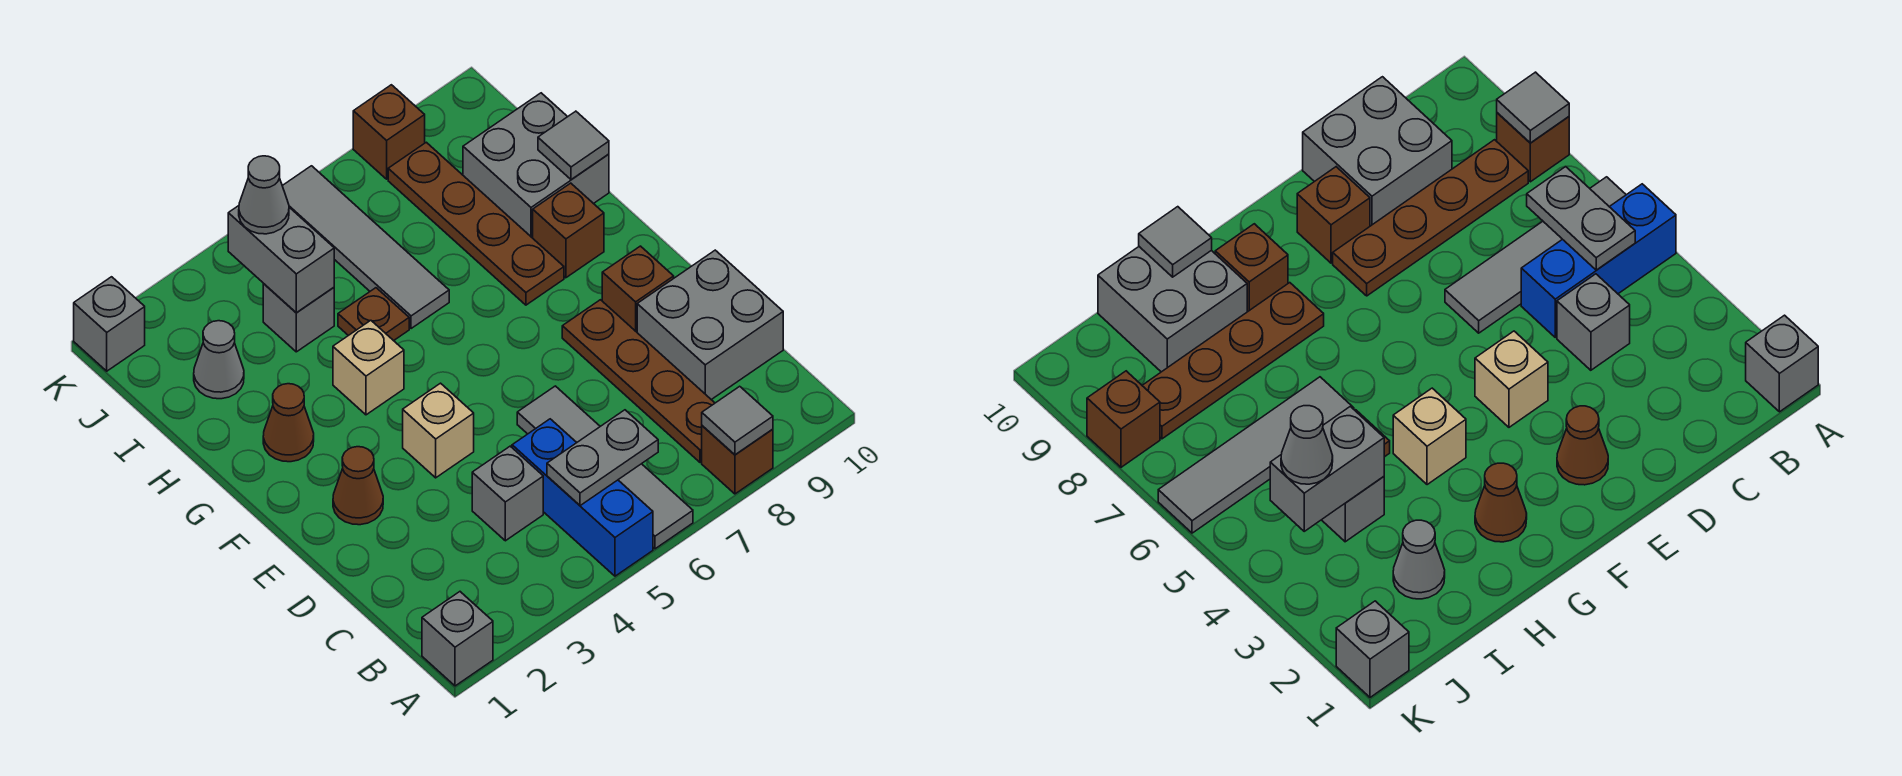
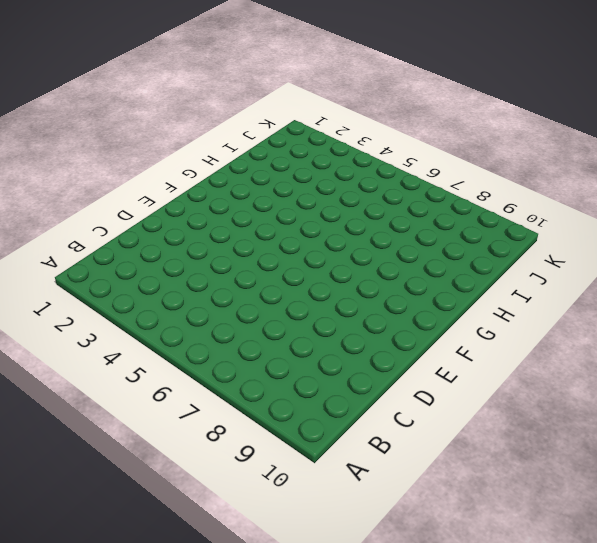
none -> grey 1x1 brick [422,592,493,686]
none -> blue 1x3 brick [512,419,653,576]
none -> grey 1x4 tile [517,386,693,549]

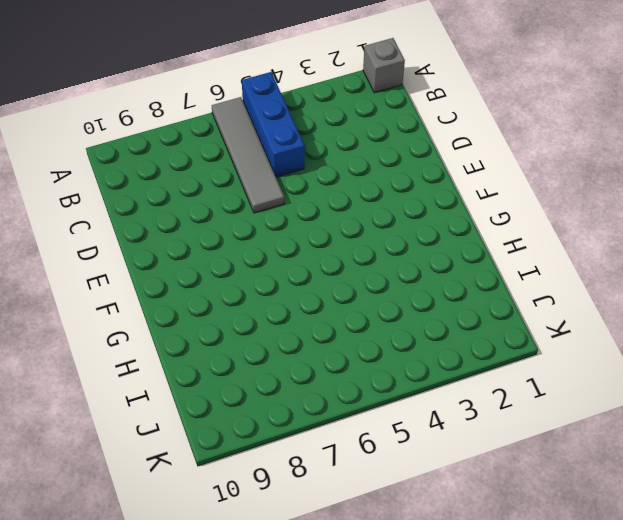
none -> brown 1x1 brick [702,426,773,494]
none -> brown 1x4 plate [562,300,715,462]
none -> grey 1x1 brick [472,446,543,541]

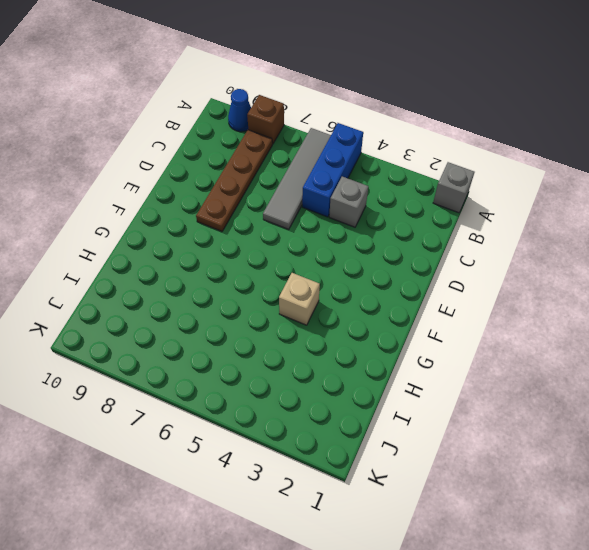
blue 1x1 cone [228,89,251,132] -> none
none -> grey 2x2 brick [637,250,783,400]
none -> brown 1x1 cone [333,447,383,525]
none -> tan 1x1 brick [403,383,474,478]

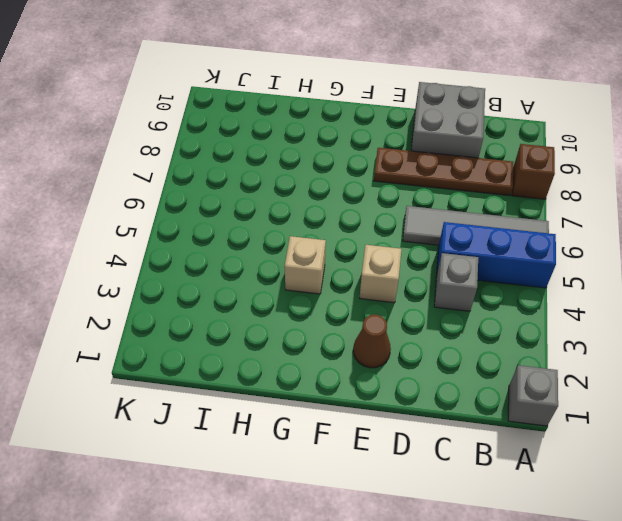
none -> brown 1x1 brick [602,246,674,332]
none -> brown 1x1 cone [263,384,314,462]
none -> brown 1x4 plate [388,142,564,305]

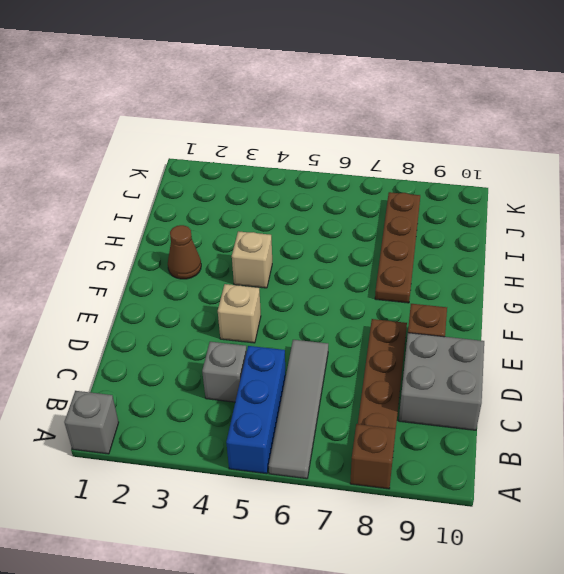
none -> brown 1x1 cone [333,447,383,525]
none -> brown 1x1 brick [533,183,604,278]
none -> brown 1x1 plate [338,288,409,341]

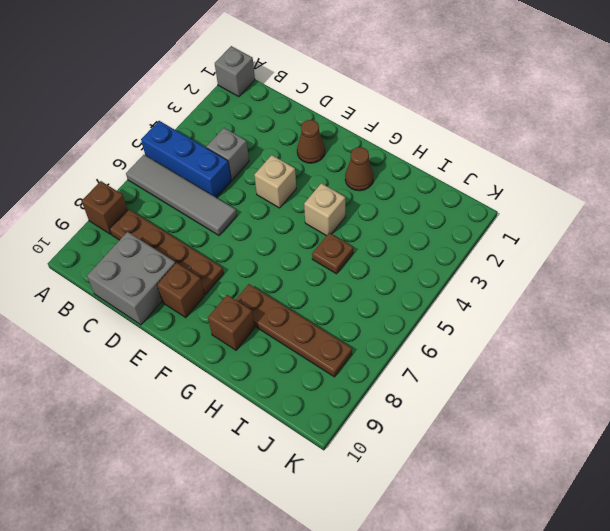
none -> grey 1x4 tile [283,166,449,329]
none -> grey 2x2 brick [463,93,609,238]
none -> grey 1x1 cone [194,321,244,399]

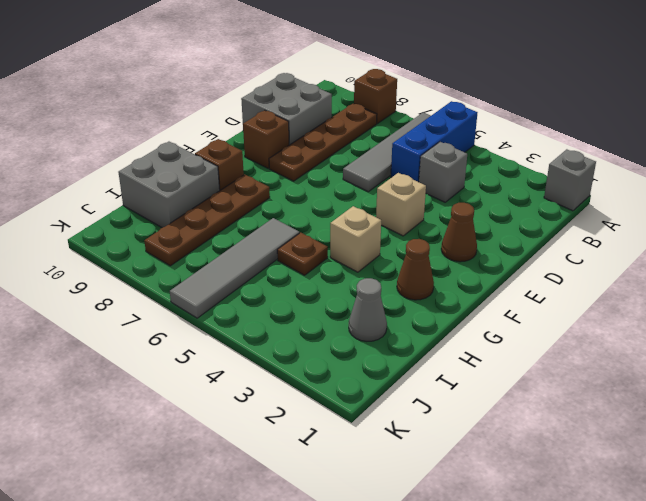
none -> grey 1x1 brick [263,284,334,352]
none -> grey 1x1 brick [74,277,145,371]
none -> brown 1x1 brick [353,85,425,179]

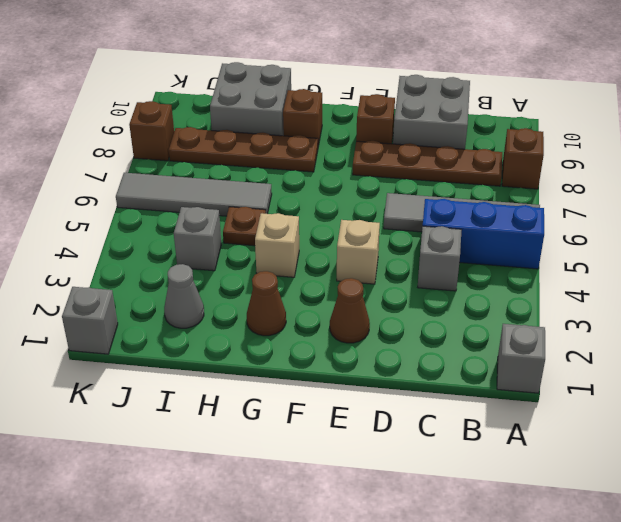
none -> grey 1x1 tile [702,386,773,455]
none -> grey 1x2 plate [547,410,658,506]
none -> grey 1x1 tile [538,111,609,180]

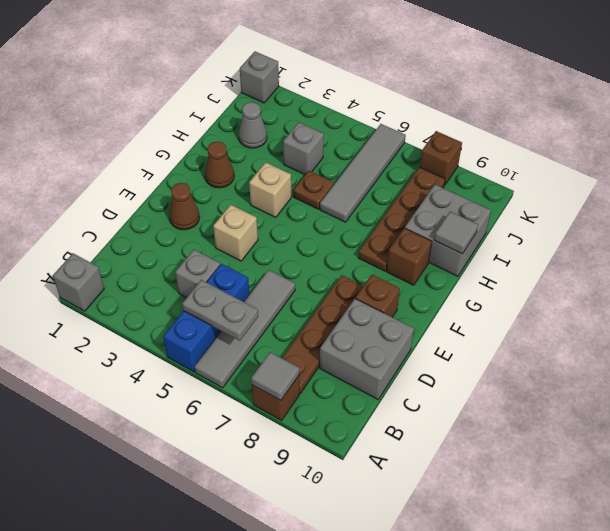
none -> grey 1x2 brick [228,206,334,313]
none -> grey 1x1 cone [239,156,289,234]

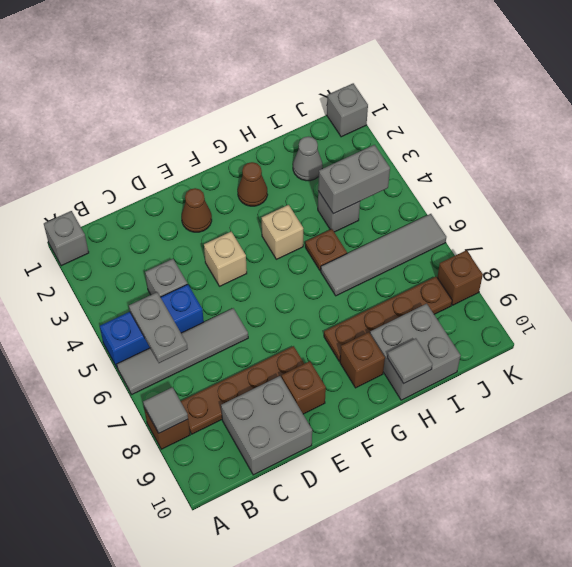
none -> grey 1x1 cone [239,156,289,234]

